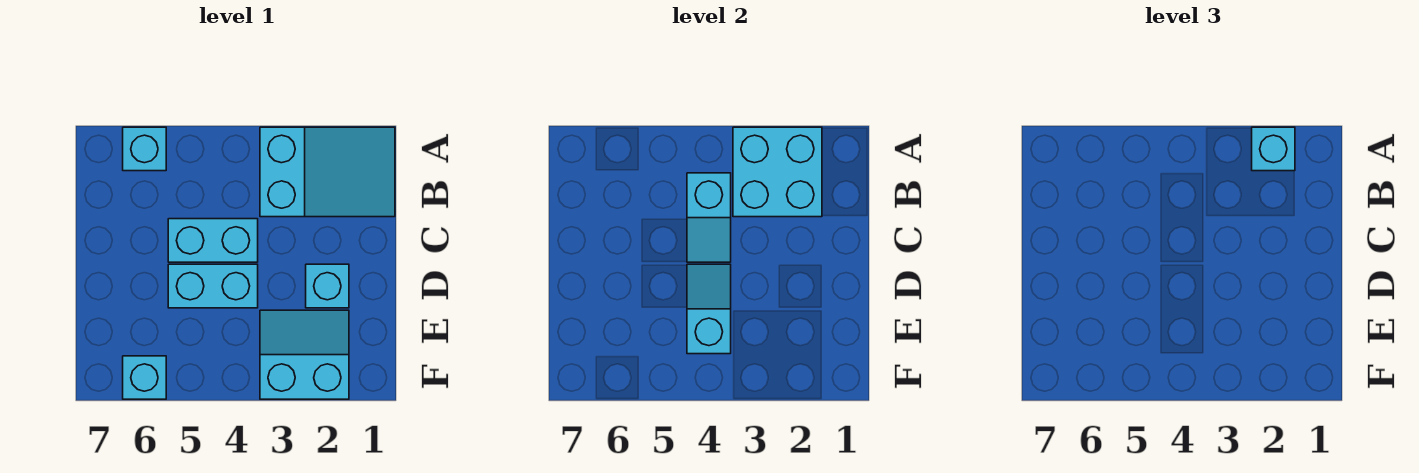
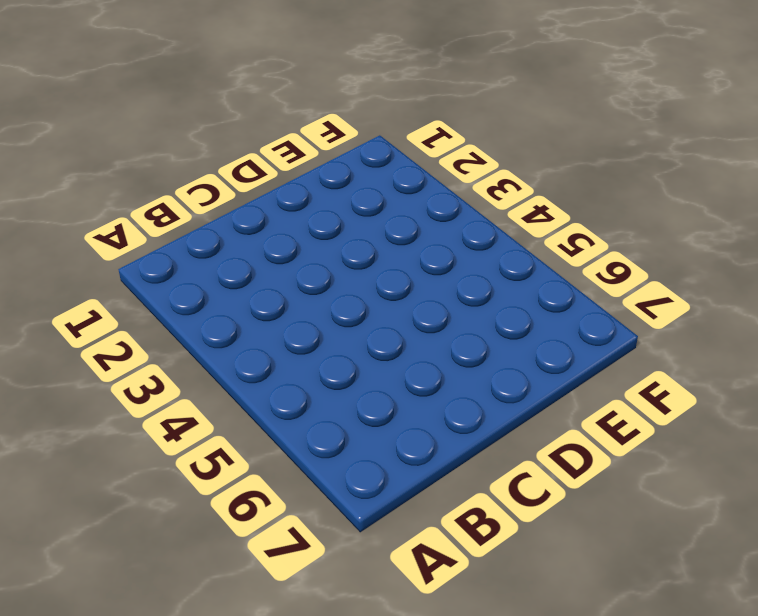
none -> cyan 2x3 slope [260,127,395,217]
none -> cyan 1x1 brick [123,127,166,171]

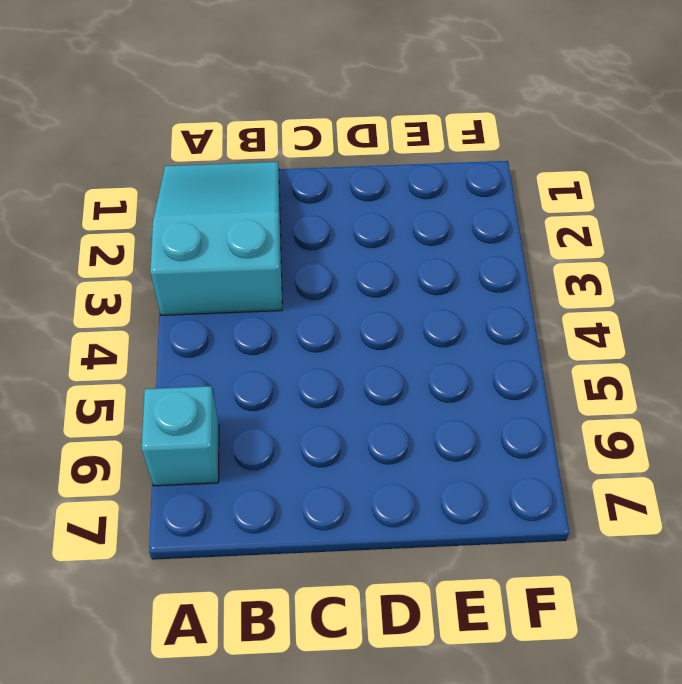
none -> cyan 1x2 brick [168,219,258,262]
none -> cyan 1x1 brick [306,264,349,308]

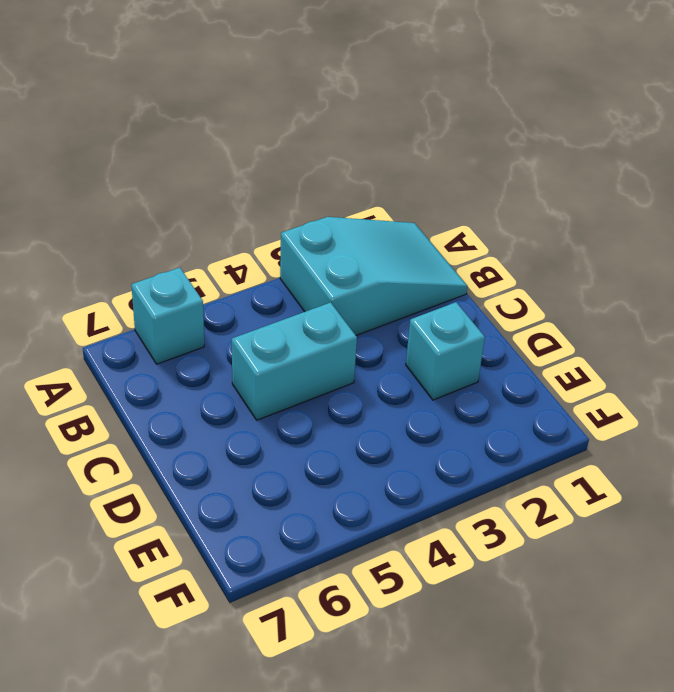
none -> cyan 1x2 brick [168,264,258,308]
none -> cyan 2x2 slope [260,310,349,399]

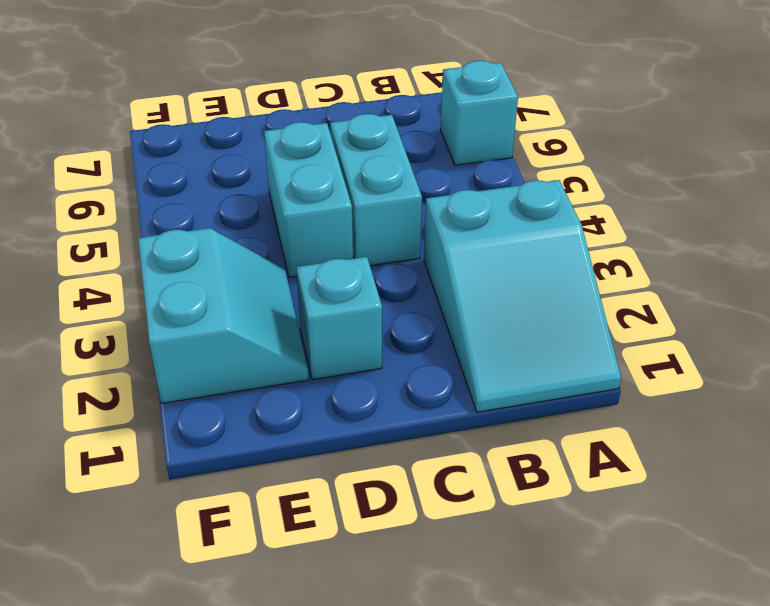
none -> cyan 1x1 brick [123,356,166,399]
none -> cyan 2x2 brick [733,127,822,217]

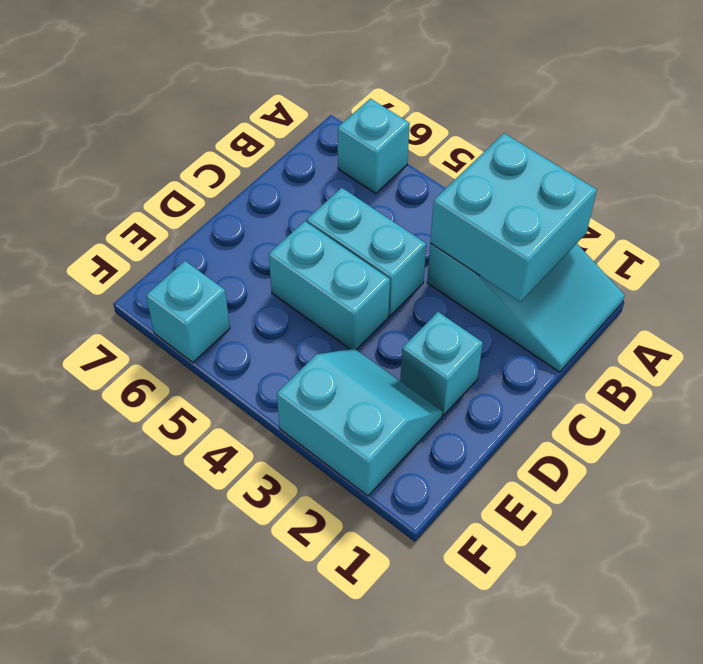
none -> cyan 1x2 slope [687,173,731,262]
none -> cyan 1x2 slope [687,264,731,354]

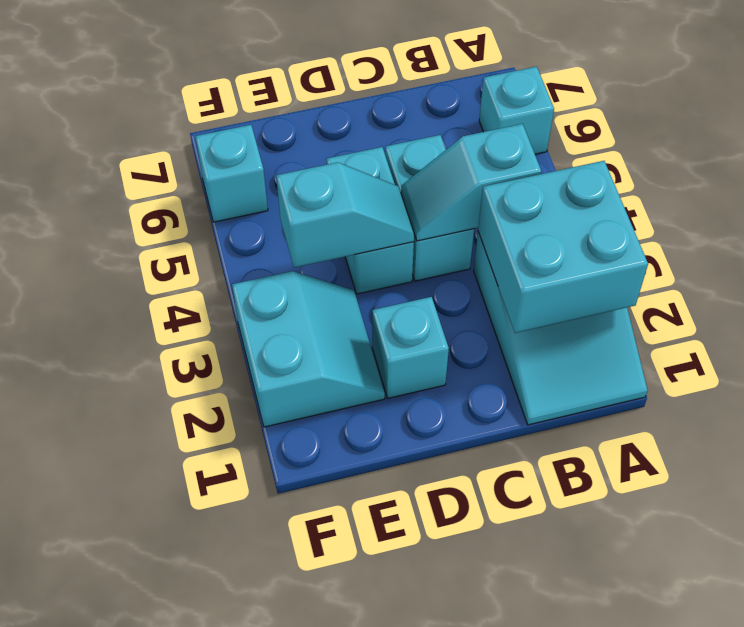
none -> cyan 1x1 brick [1252,127,1295,171]

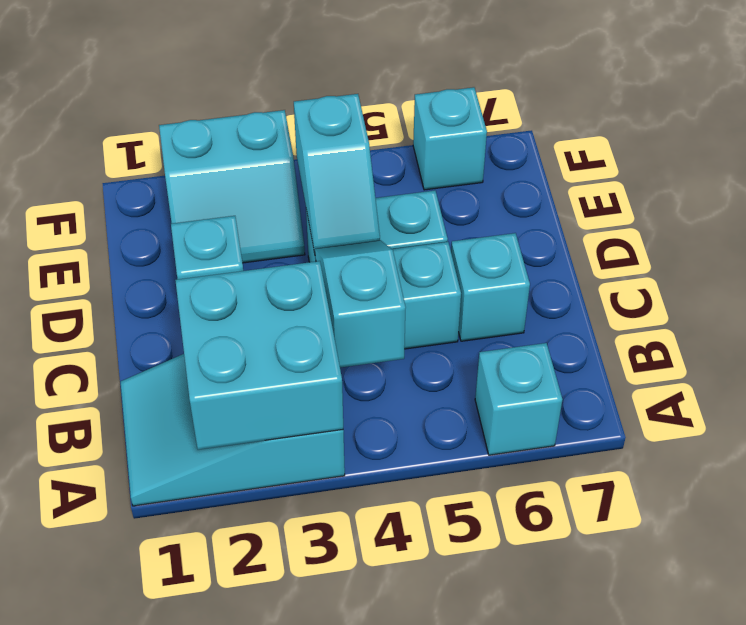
cyan 1x1 brick [451,233,530,341] -> cyan 1x1 brick moved to [1252,127,1295,171]

